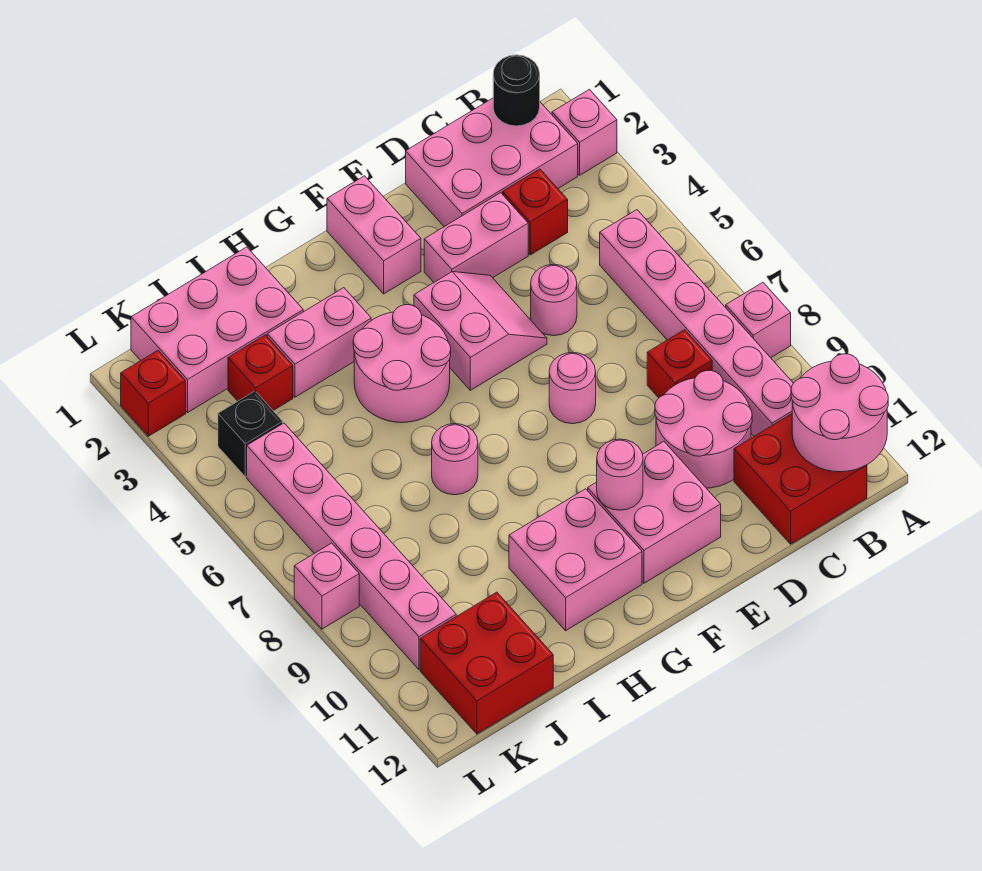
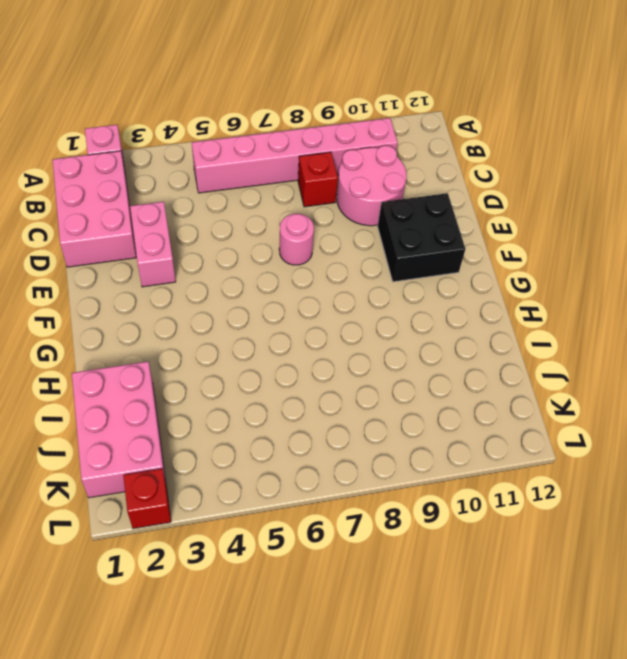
black 2x2 brick [378,193,465,282] -> pink 2x2 brick [588,442,721,583]
none -> pink 1x1 brick [726,282,791,358]
none -> red 2x2 brick [734,414,867,544]
none -> red 1x1 brick [503,169,568,255]

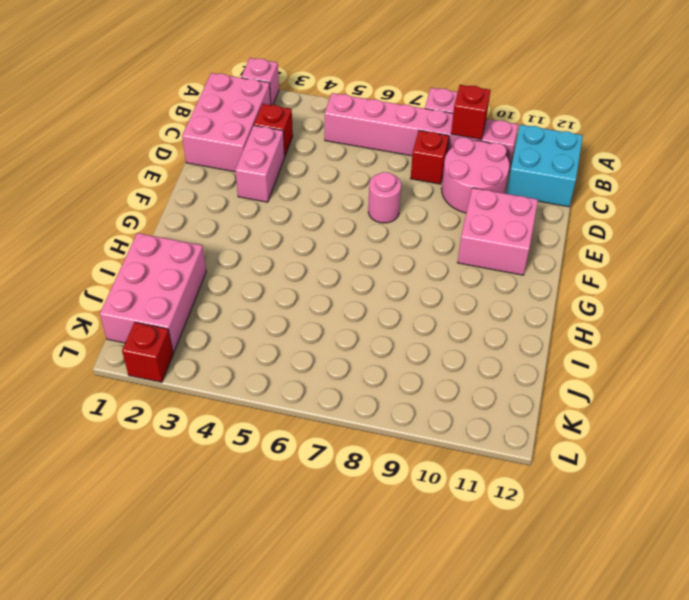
red 1x1 brick [451,85,490,140] -> red 1x1 brick moved to [228,335,293,410]
cyan 2x2 brick [506,125,583,207] -> red 2x2 brick [734,414,867,544]
none -> pink 1x1 round brick [531,264,577,336]
none -> pink 2x2 slope [414,272,547,390]
none -> pink 1x2 brick [327,176,421,294]

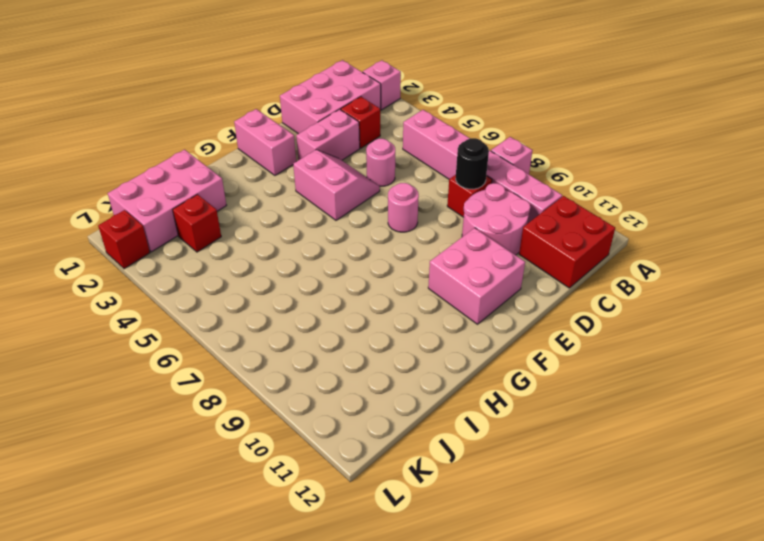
black 1x1 round brick [456,138,489,189] -> black 1x1 round brick moved to [493,55,540,126]
none -> pink 2x2 round brick [353,305,451,423]
none -> pink 2x2 brick [509,489,642,631]
none -> pink 1x2 brick [267,288,371,397]

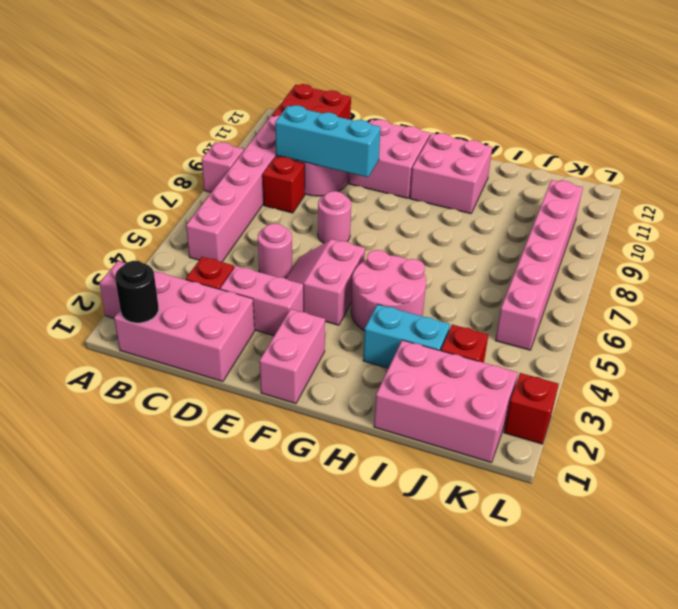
cyan 1x3 brick [275,105,381,177] -> none
cyan 1x2 brick [363,304,450,368] -> pink 1x2 brick [267,288,371,397]
none -> pink 1x1 round brick [432,424,478,495]
none -> red 2x2 brick [420,592,553,734]
none -> black 1x1 brick [218,391,283,477]

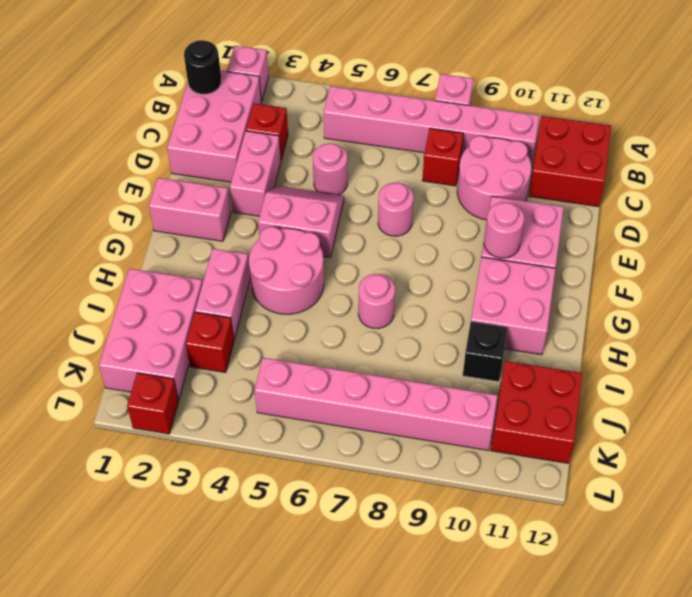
black 1x1 brick [463,321,508,382] -> black 1x1 brick moved to [218,391,283,477]
none -> pink 1x1 brick [294,543,359,629]
none -> pink 2x2 round brick [791,354,888,472]

